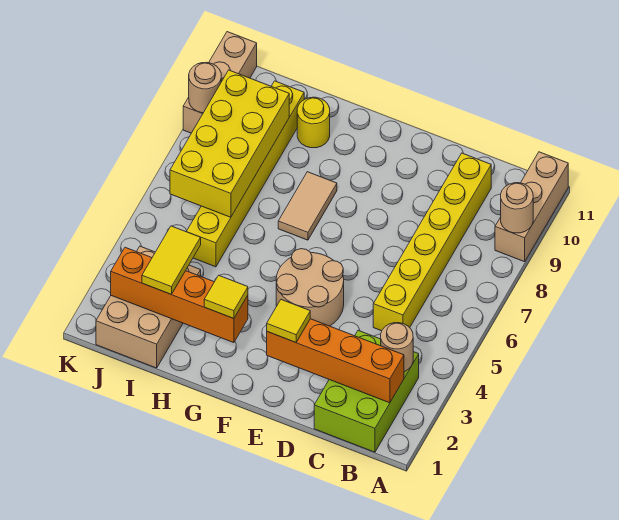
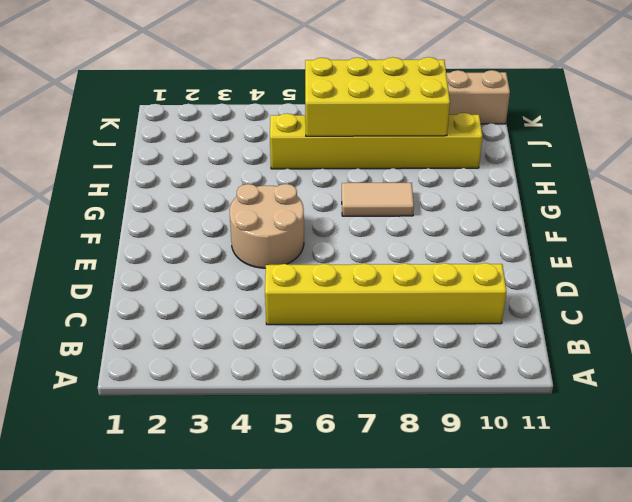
none -> tan 1x3 brick [495,152,568,262]
none -> lime 2x3 brick [314,330,419,452]
none -> yellow 1x1 round brick [297,97,330,148]

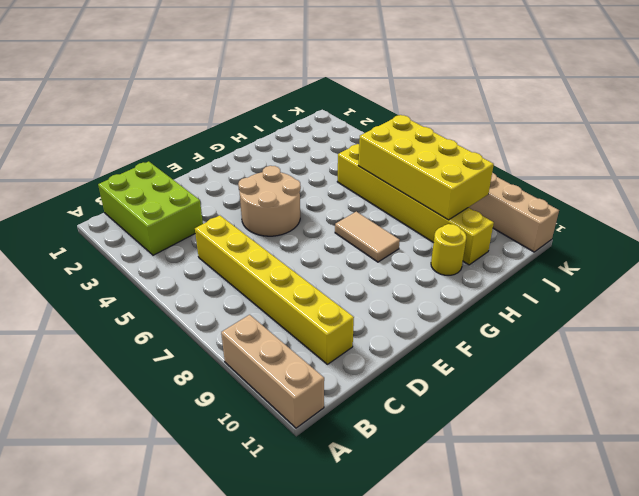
none -> tan 2x3 brick [96,246,201,368]
none -> tan 1x1 round brick [501,183,533,233]
none -> orange 1x4 brick [267,319,404,403]

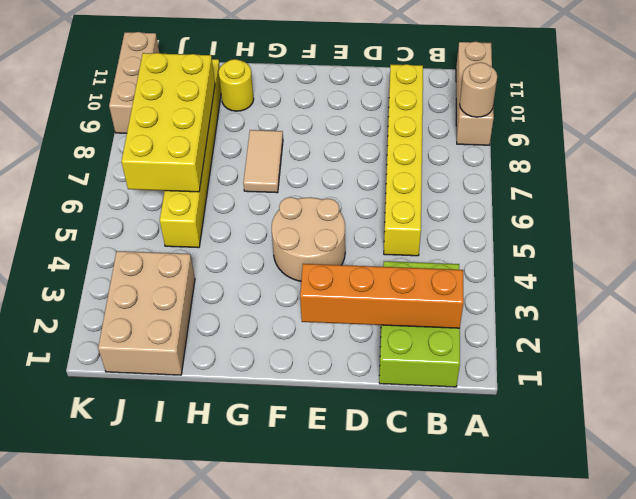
none -> tan 1x1 round brick [381,323,413,372]
none -> orange 1x4 brick [111,247,248,343]
none -> tan 1x1 round brick [189,63,221,113]

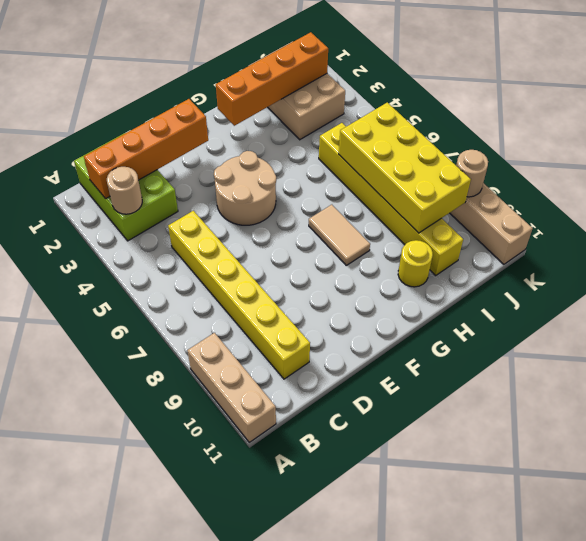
none -> tan 1x1 round brick [501,183,533,233]
none -> yellow 1x1 tile [267,300,310,342]
none -> yellow 1x1 tile [204,275,248,319]

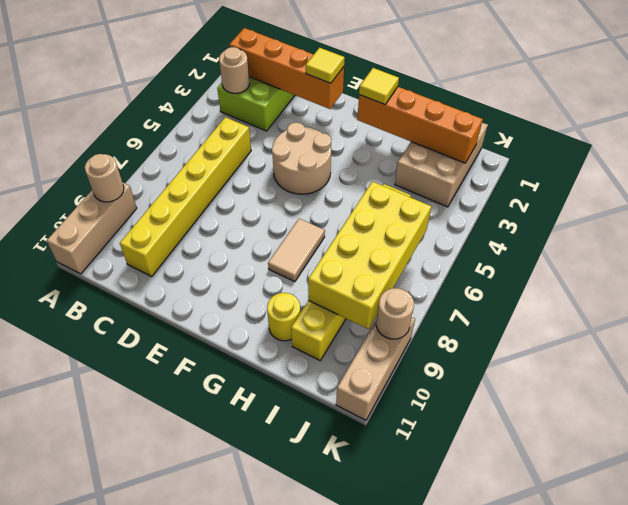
none -> yellow 1x2 tile [142,226,201,294]

